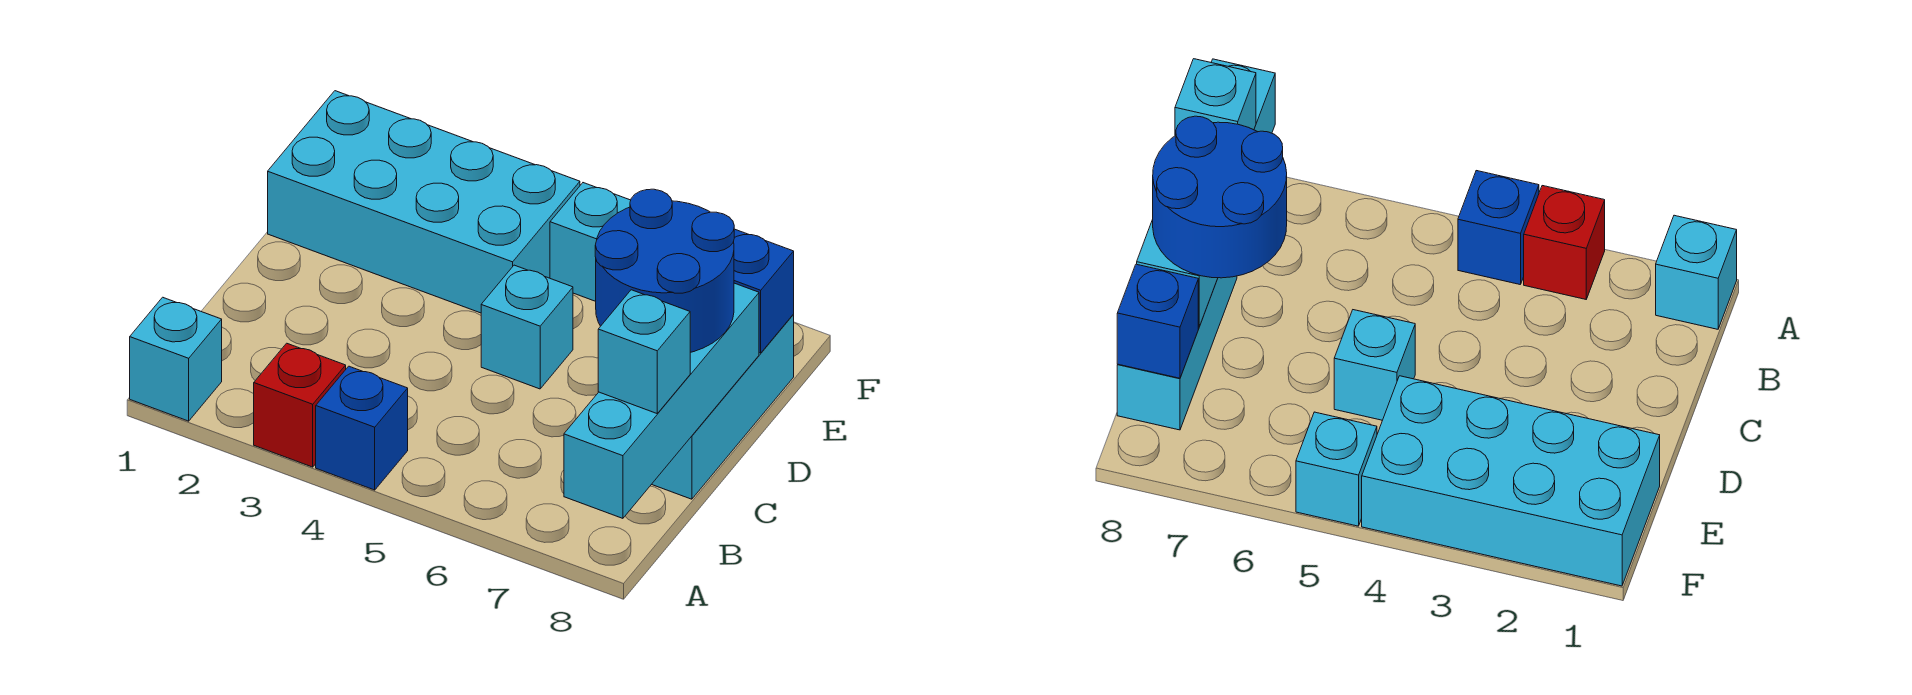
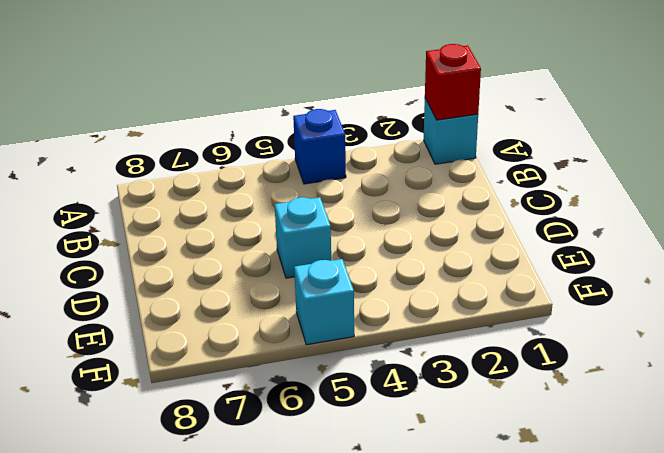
red 1x1 brick [425,44,481,120] -> red 1x1 brick moved to [254,343,346,467]
none -> cyan 1x3 brick [652,315,794,499]
none -> cyan 2x4 brick [268,91,580,313]

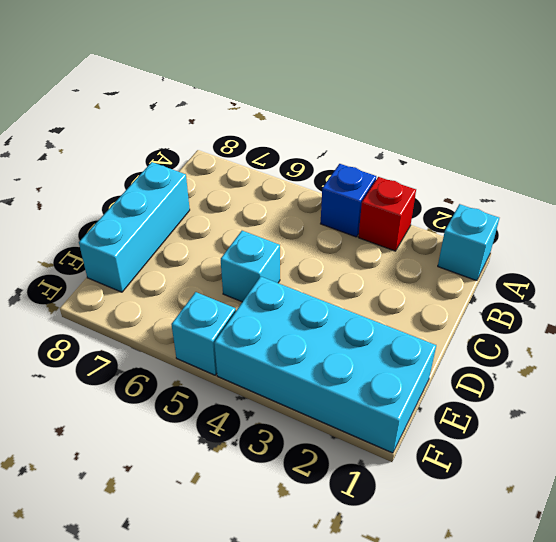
none -> cyan 1x4 brick [564,283,759,518]
none -> blue 1x1 brick [734,229,794,353]

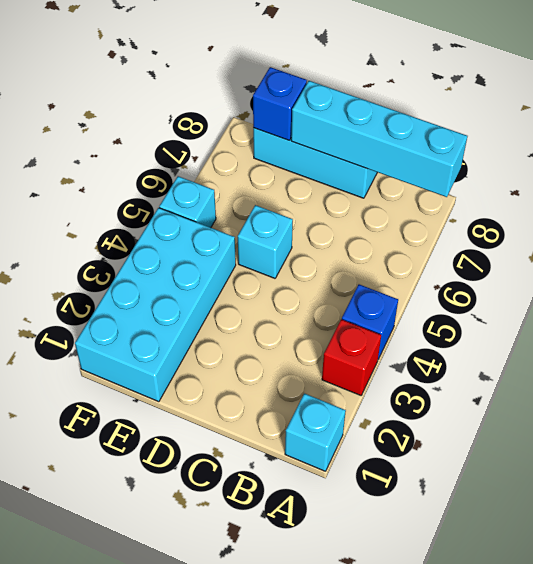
none -> cyan 1x1 brick [598,290,690,413]
none -> blue 2x2 round brick [595,189,734,352]

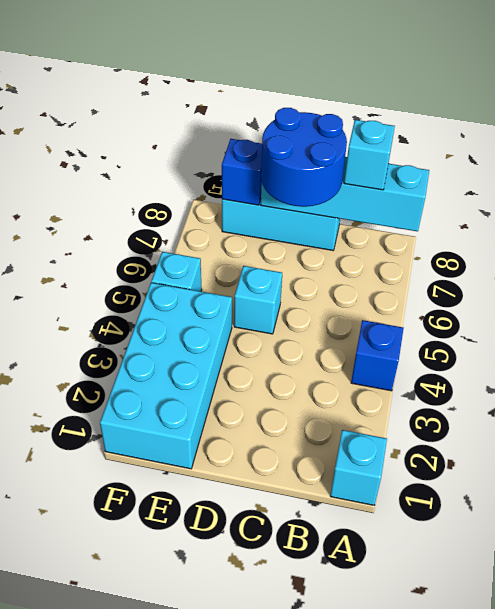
none -> red 1x1 brick [254,343,346,467]

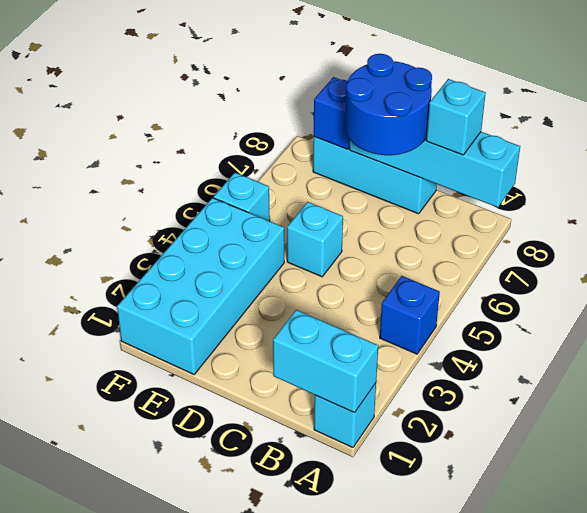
cyan 1x2 brick [273,310,378,413] -> none
none -> red 1x1 brick [254,343,346,467]

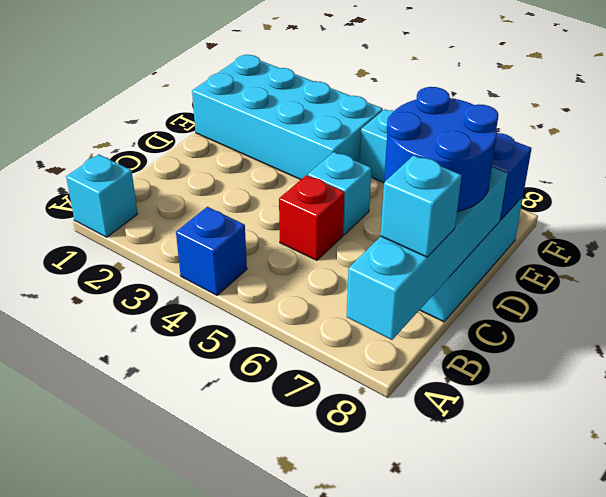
red 1x1 brick [279,175,345,260] -> red 1x1 brick moved to [254,343,346,467]

